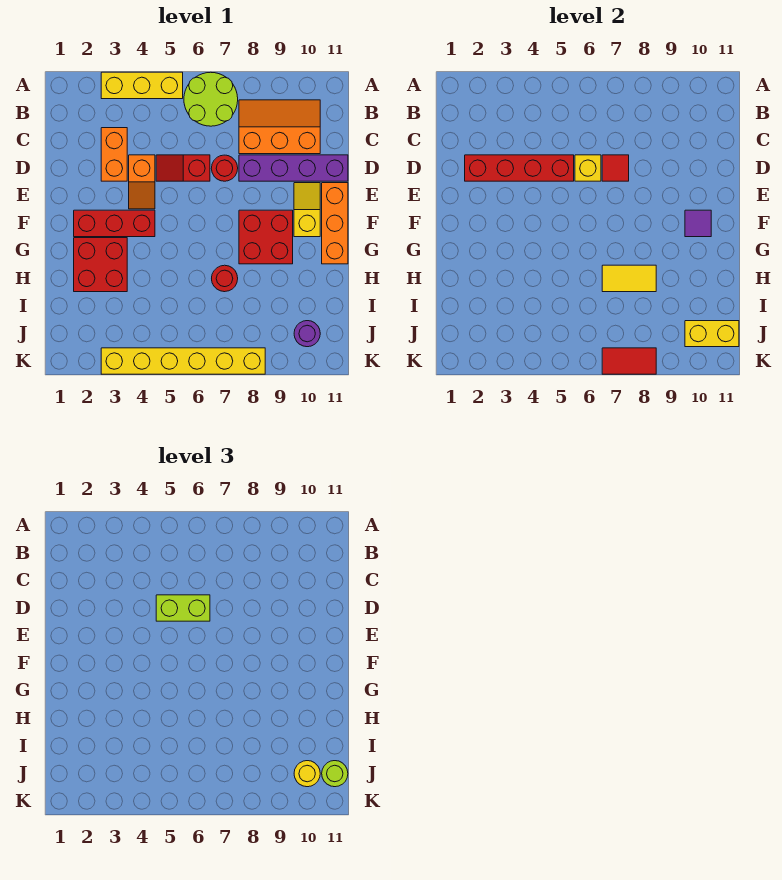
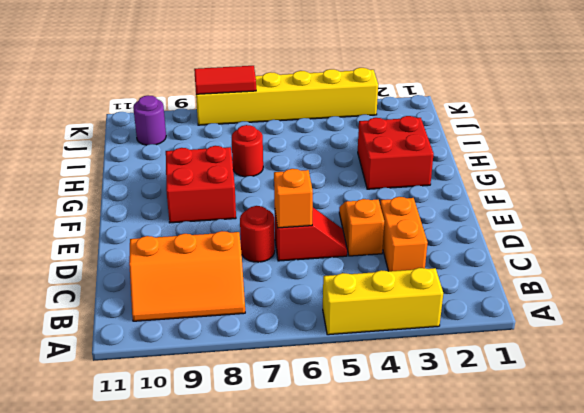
orange 1x1 brick [274,169,313,228] -> yellow 1x1 brick [575,155,601,181]
none -> lime 2x2 round brick [184,72,238,126]
none -> purple 1x4 brick [239,155,348,181]
none -> yellow 1x2 slope [294,183,320,237]

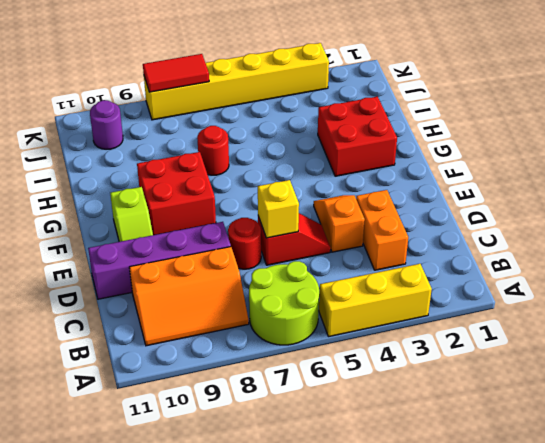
lime 1x2 slope [110,187,153,242] -> yellow 1x2 slope [294,183,320,237]
none -> orange 1x3 brick [322,183,348,264]
none -> red 1x3 brick [74,210,155,237]
none -> red 1x4 brick [465,155,574,181]

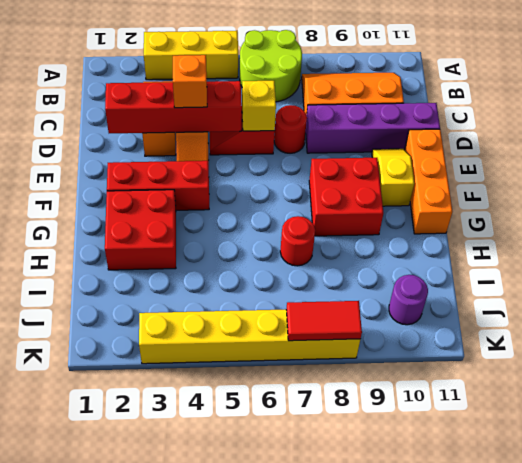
orange 1x1 brick [173,55,207,108] -> none
none -> red 1x1 tile [602,155,629,181]
none -> purple 1x1 tile [685,210,711,237]
none -> yellow 1x2 tile [602,265,656,292]

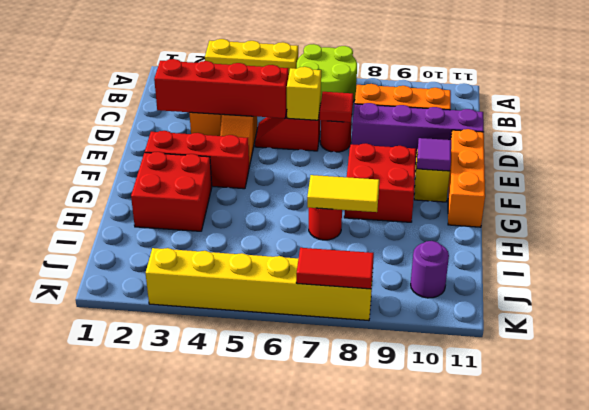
none -> yellow 1x2 brick [685,321,739,347]
none -> lime 1x2 brick [156,595,210,621]
none -> yellow 1x1 round brick [294,761,320,787]

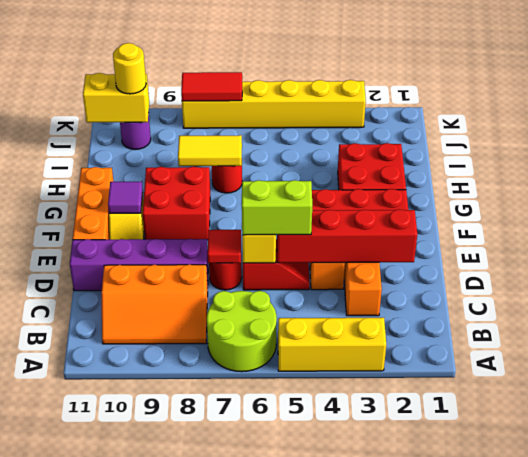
none -> lime 1x1 round brick [322,761,348,787]

